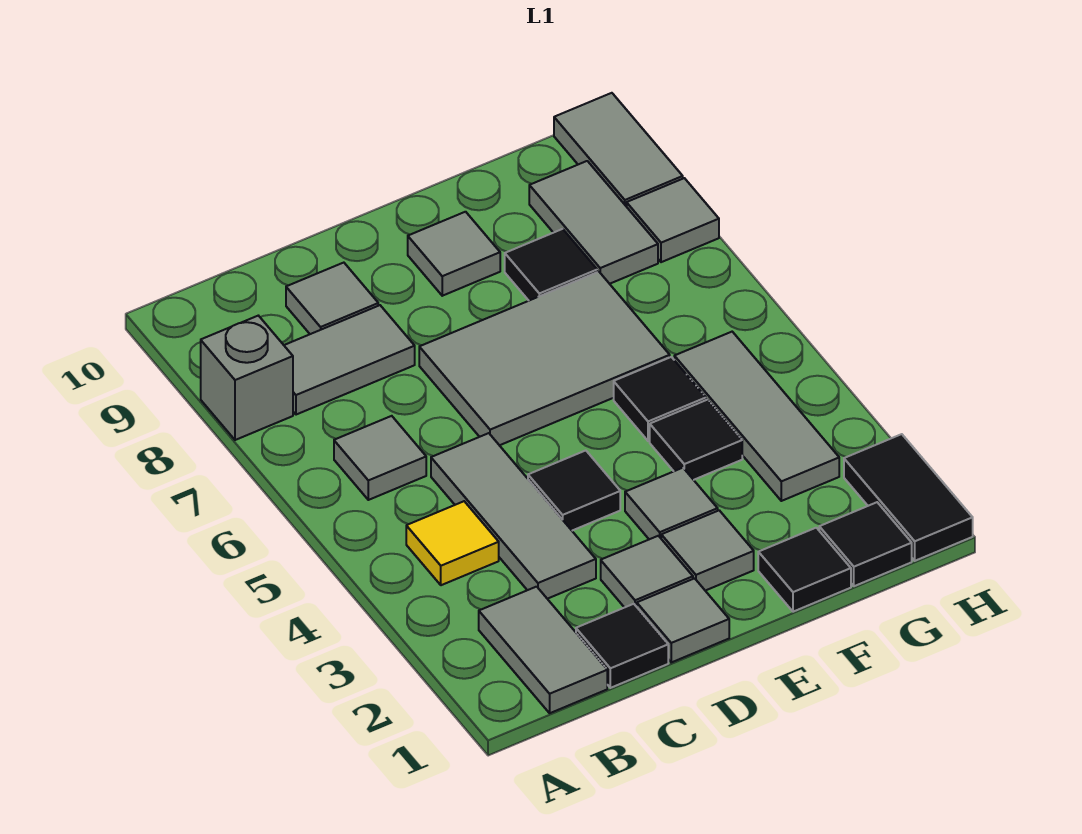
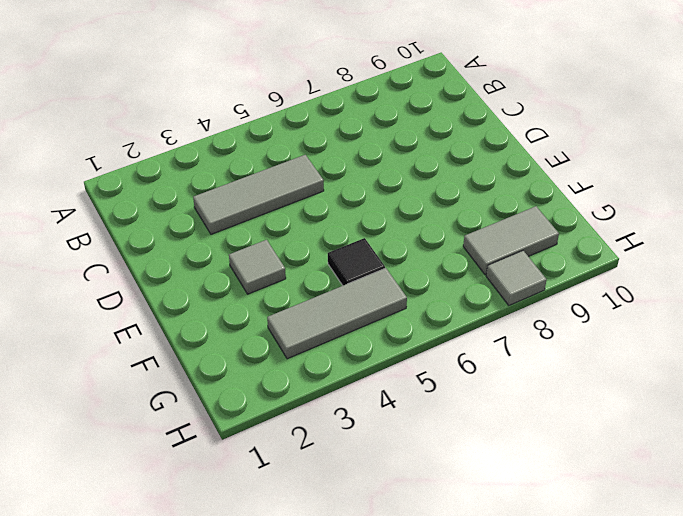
none -> grey 1x1 brick [201,316,293,440]
none -> grey 1x2 tile [479,587,607,713]
none -> yellow 1x1 tile [406,501,499,585]

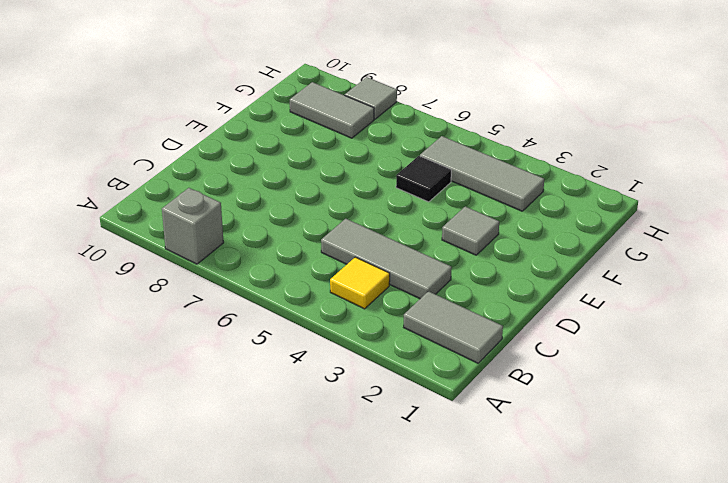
none -> grey 1x1 tile [334,416,426,500]
none -> grey 1x2 tile [284,305,415,415]
none -> black 1x1 tile [576,604,668,688]

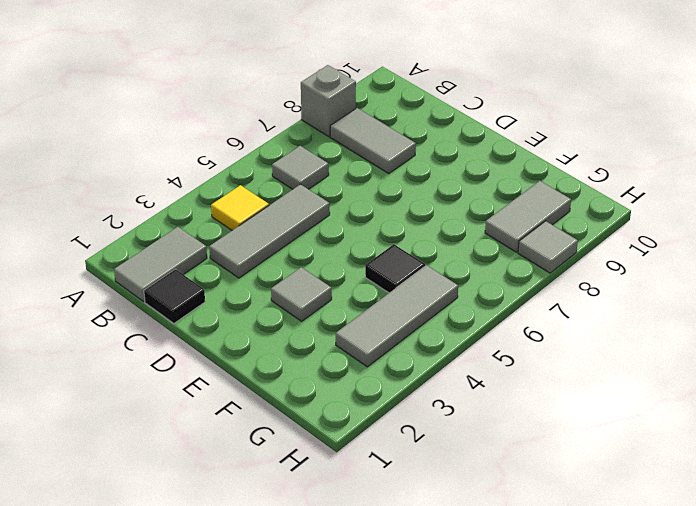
none -> grey 1x1 tile [286,263,378,334]
none -> grey 1x1 tile [637,578,729,662]
none -> grey 1x1 tile [601,536,693,608]

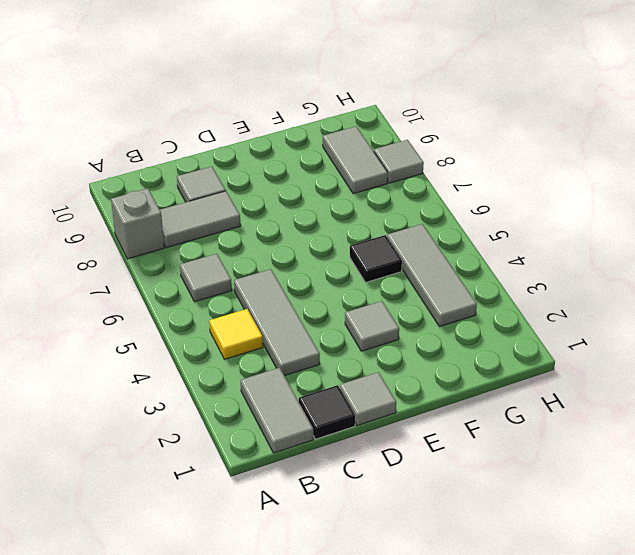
none -> grey 1x1 tile [601,536,693,608]
none -> black 1x1 tile [528,451,620,531]
none -> grey 2x3 tile [419,272,670,445]

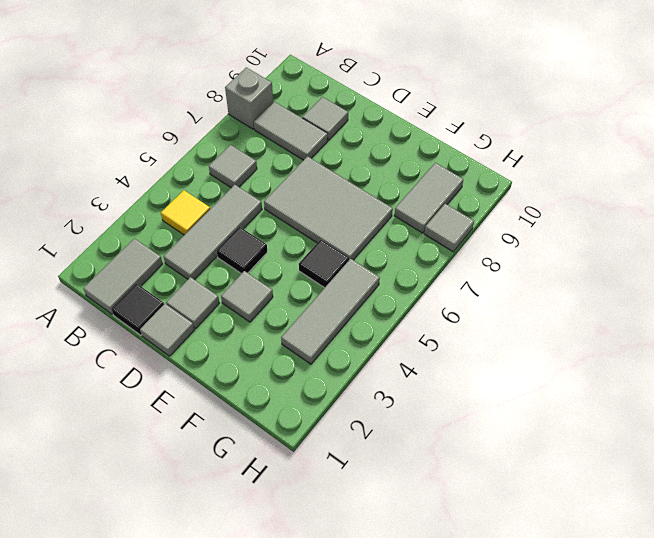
none -> grey 1x1 tile [661,510,754,591]
none -> grey 1x1 tile [408,212,500,296]
none -> black 1x1 tile [758,528,851,612]

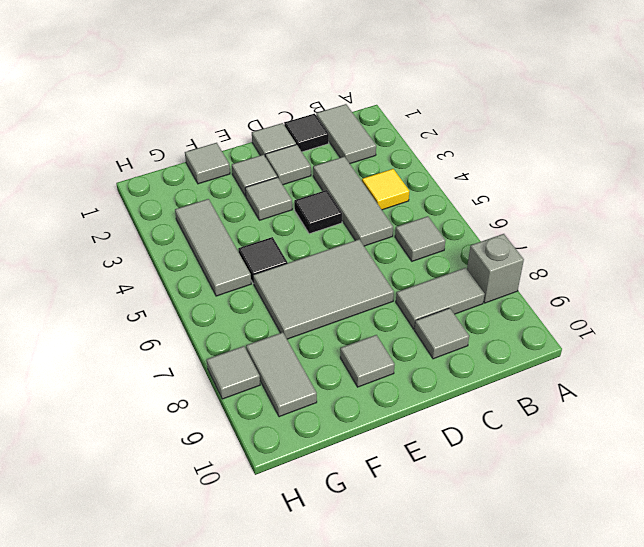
grey 1x1 tile [185,143,230,184] -> black 1x1 tile [758,528,851,612]
none -> black 1x1 tile [650,400,742,480]
none -> black 1x1 tile [505,229,597,301]
none -> black 1x1 tile [819,502,912,586]

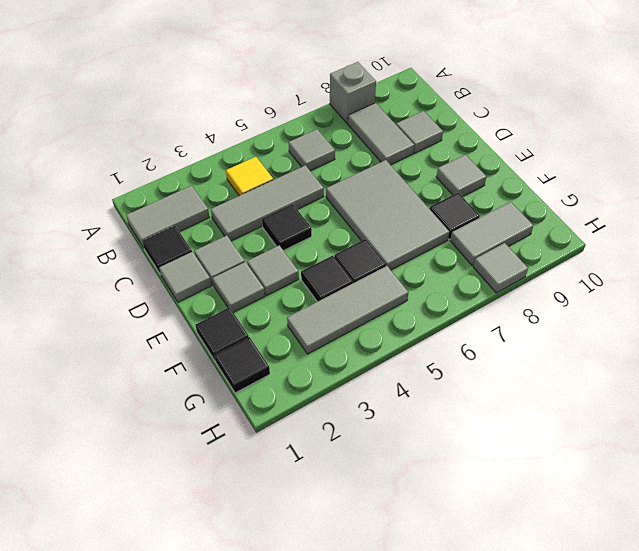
none -> black 1x2 tile [844,434,973,561]
none -> grey 1x2 tile [554,93,683,207]

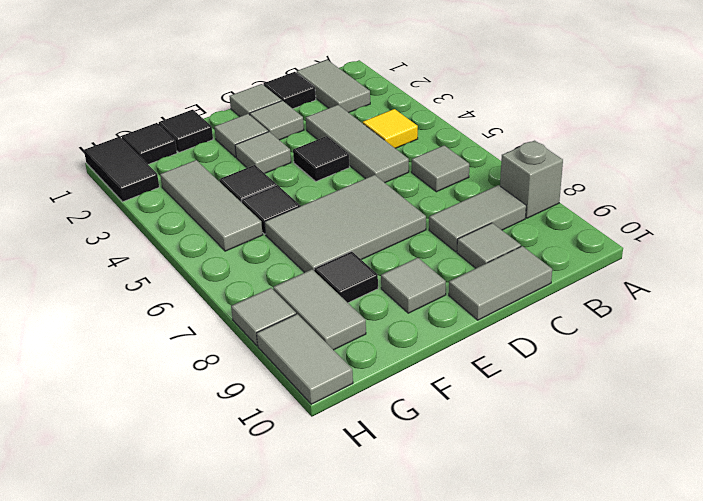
grey 1x2 tile [449,246,552,320] -> none

